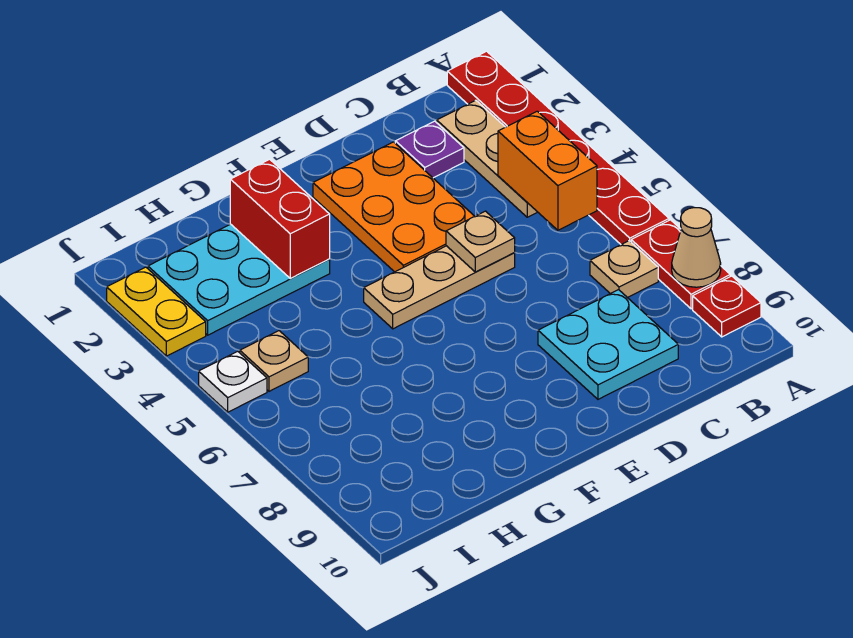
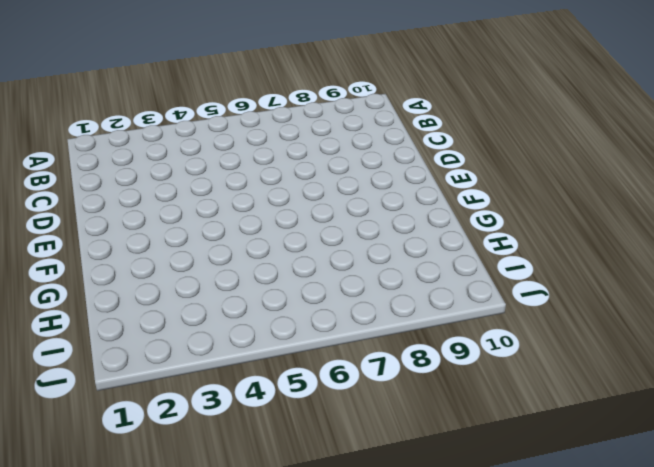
none -> red 1x6 plate [447,51,669,245]
none -> red 1x2 plate [631,220,730,309]
none -> red 1x1 plate [693,276,761,337]

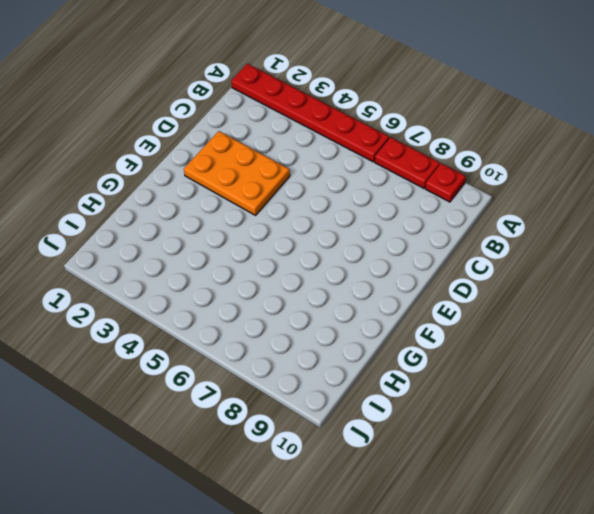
none -> tan 1x3 plate [437,100,537,217]
none -> tan 1x1 plate [590,241,658,298]
none -> purple 1x1 plate [395,121,464,178]

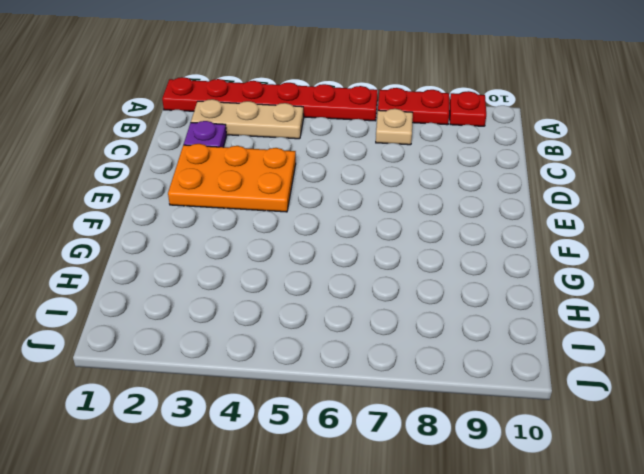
none -> cyan 2x2 plate [538,290,678,399]
none -> tan 1x3 plate [364,246,515,329]
none -> cyan 2x3 plate [148,224,330,335]

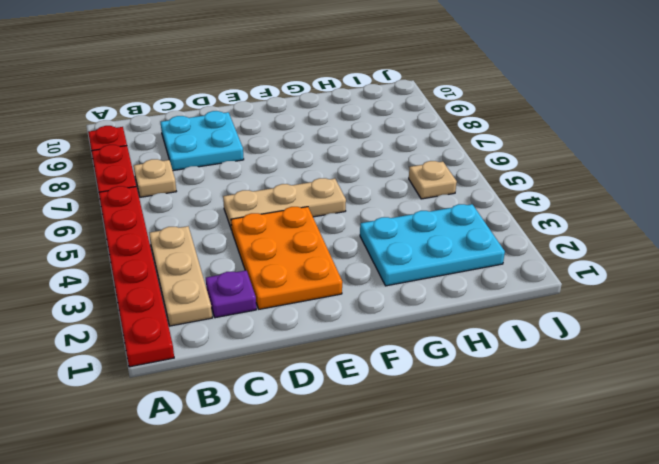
none -> yellow 1x2 plate [107,267,206,356]
none -> white 1x1 plate [199,351,267,412]
none -> tan 1x1 cone [672,208,721,287]

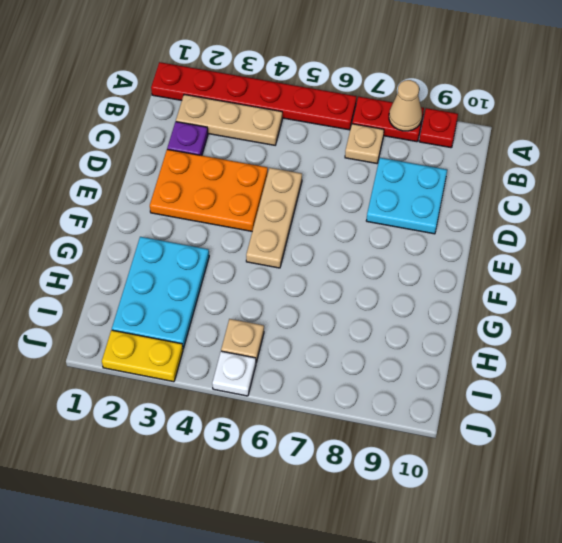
none -> orange 1x2 brick [498,111,597,230]
none -> tan 1x1 plate [446,211,515,272]
none -> red 1x2 brick [230,159,330,279]

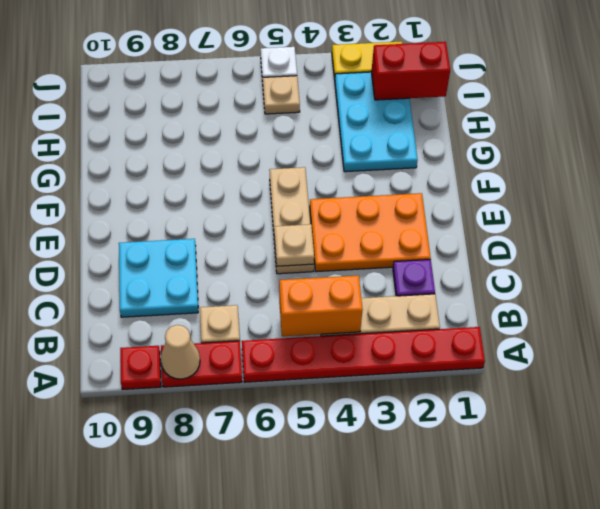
red 1x2 brick [371,42,450,100] -> red 1x2 brick moved to [230,159,330,279]

